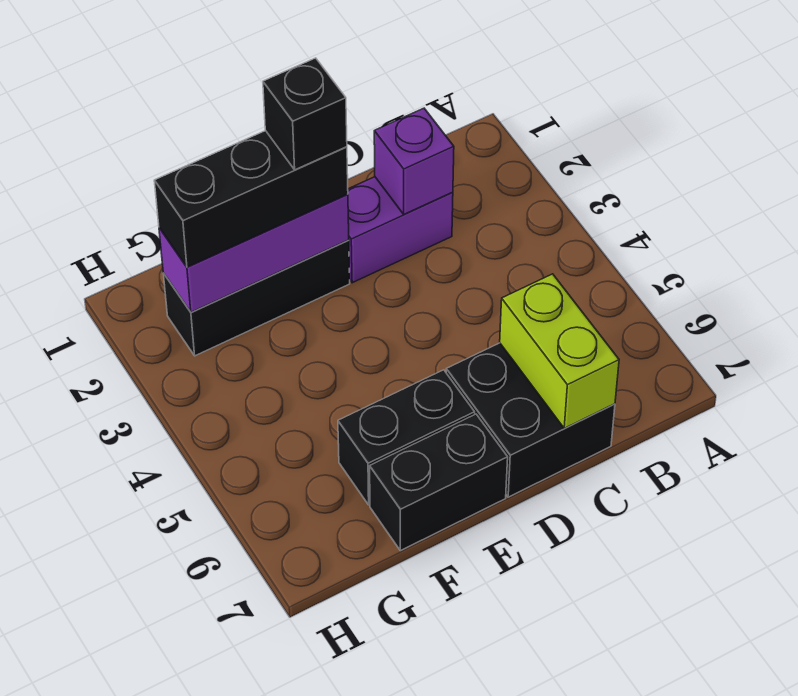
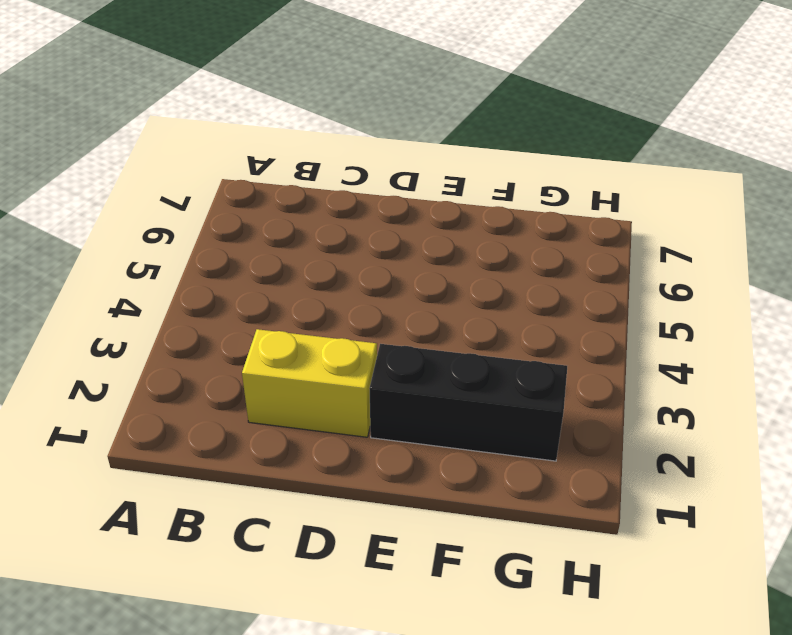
yellow 1x2 brick [242,329,377,437] -> purple 1x2 brick [348,177,453,283]
none -> black 2x2 brick [446,343,615,497]
none -> black 1x2 brick [338,370,475,505]

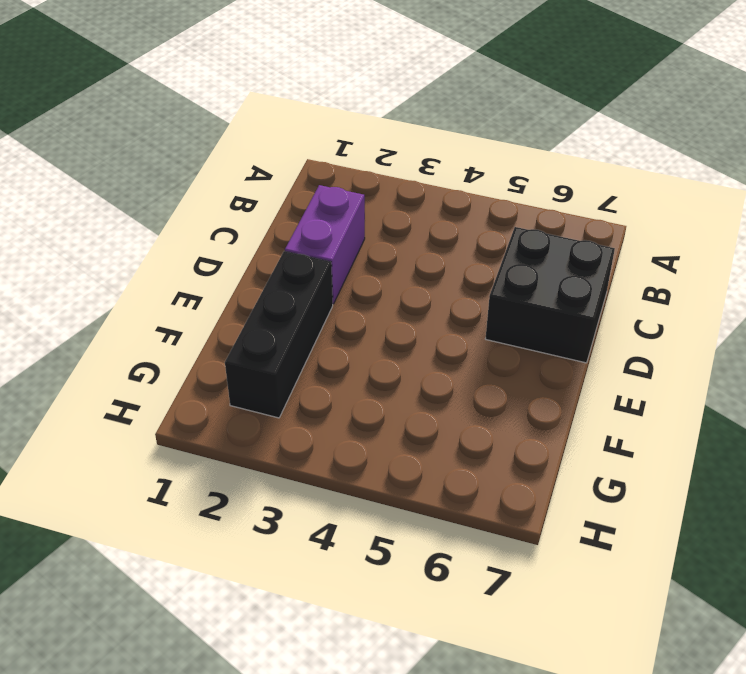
none -> black 1x2 brick [338,370,475,505]
none -> black 1x2 brick [370,414,508,551]

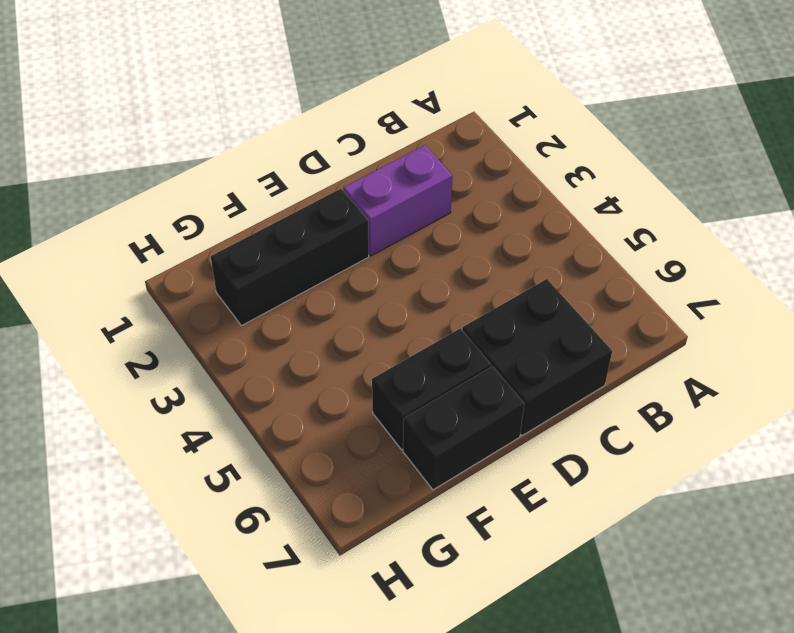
none -> purple 1x1 brick [374,108,454,214]
none -> lime 1x2 brick [500,274,619,428]

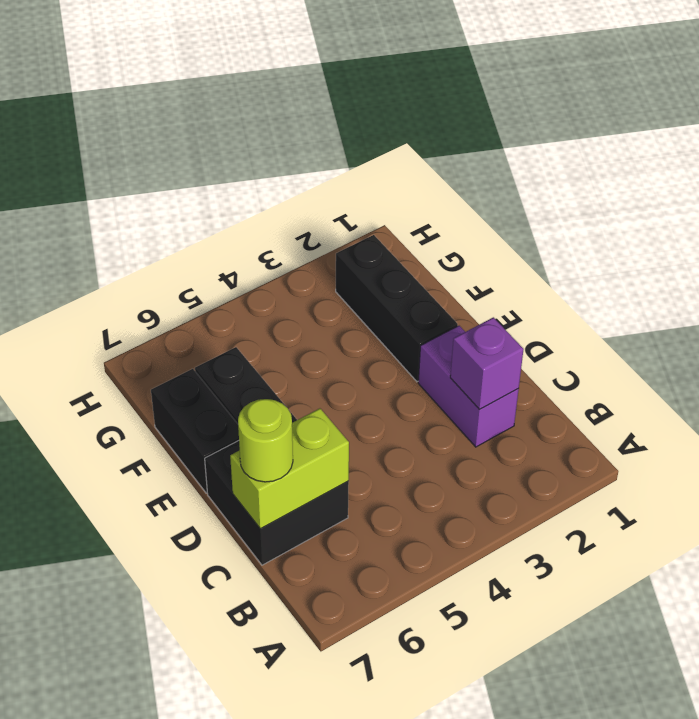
lime 1x1 round brick [238,399,293,482] -> none
none -> purple 1x3 brick [159,194,349,312]
none -> black 1x3 brick [154,131,348,267]

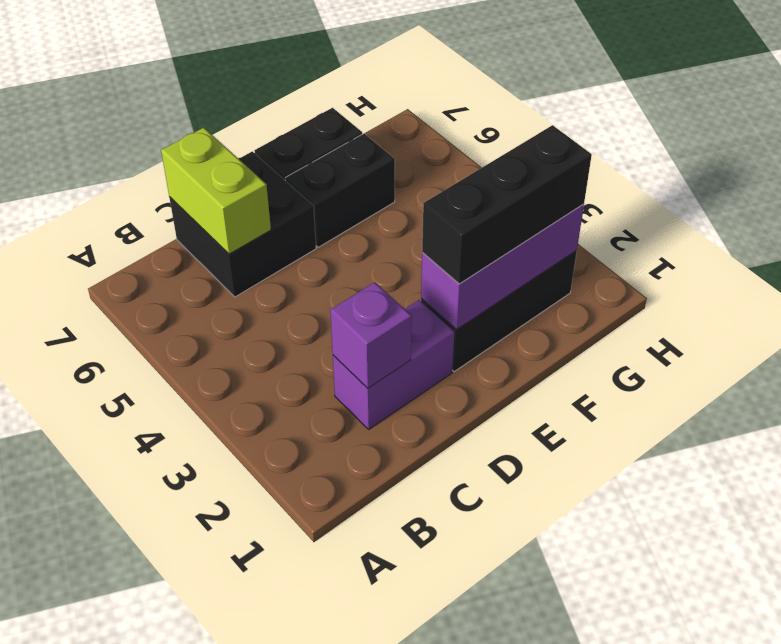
none -> black 1x1 brick [263,58,347,170]

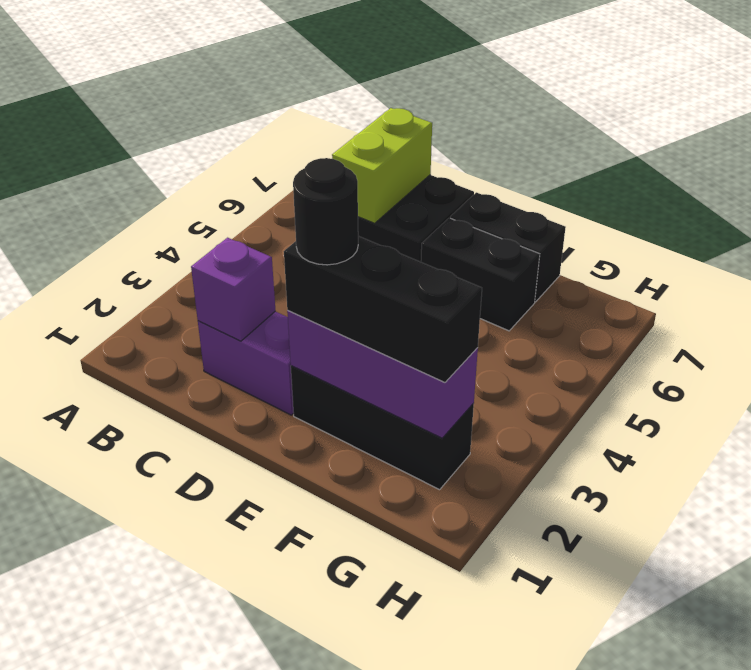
black 1x1 round brick [293,158,358,265] -> black 1x1 brick [263,58,347,170]

